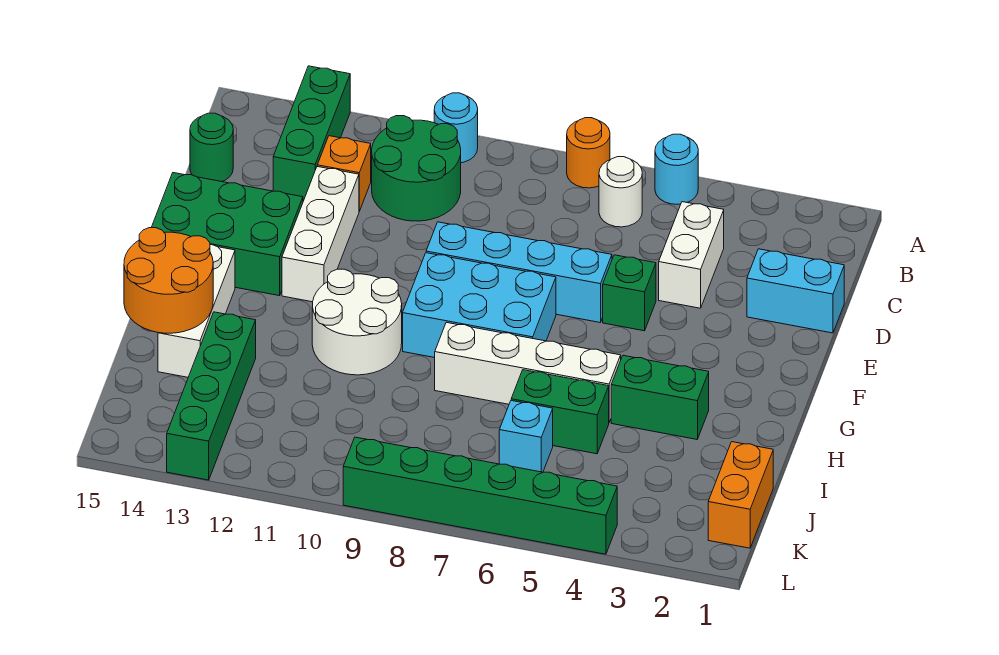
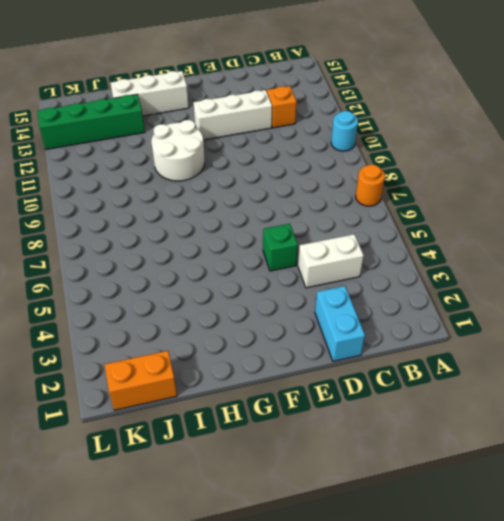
none -> cyan 1x1 round brick [655,134,698,204]
none -> green 1x3 brick [273,66,350,201]
none -> white 1x1 round brick [599,157,642,227]

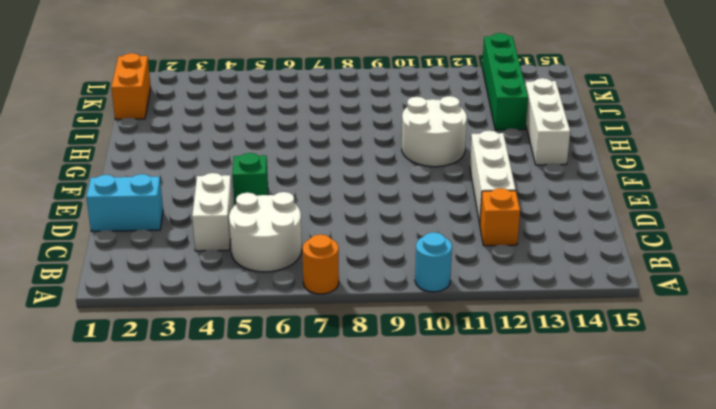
white 2x2 round brick [229,192,302,272] -> white 1x1 round brick [599,157,642,227]
none -> cyan 1x1 round brick [655,134,698,204]
none -> green 1x3 brick [273,66,350,201]
none -> green 2x2 round brick [372,116,461,221]

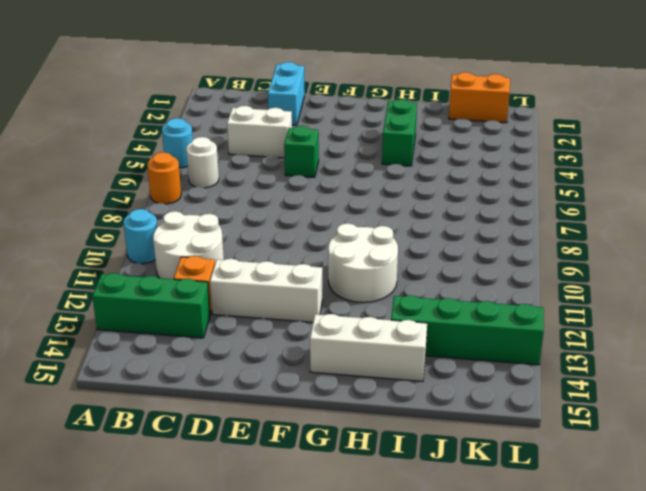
white 2x2 round brick [153,211,224,279] -> green 2x2 round brick [372,116,461,221]
none -> green 1x1 round brick [190,113,233,182]
none -> cyan 1x4 brick [426,222,612,322]
none -> green 2x3 brick [151,173,303,296]

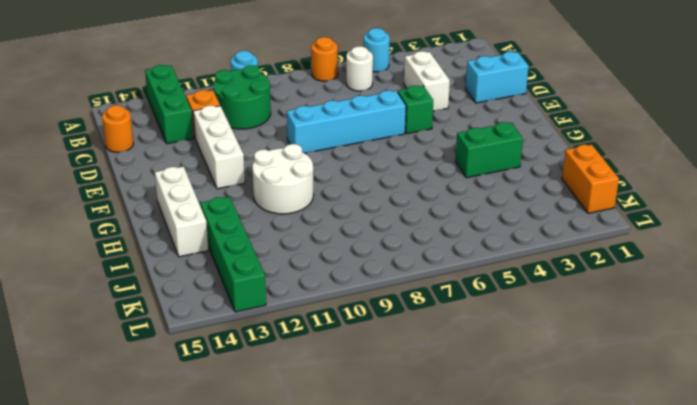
orange 1x1 round brick [102,105,133,152] -> green 1x1 round brick [190,113,233,182]
none -> green 2x3 brick [151,173,303,296]
none -> cyan 2x3 brick [403,253,556,358]
none -> white 1x4 brick [435,322,621,422]

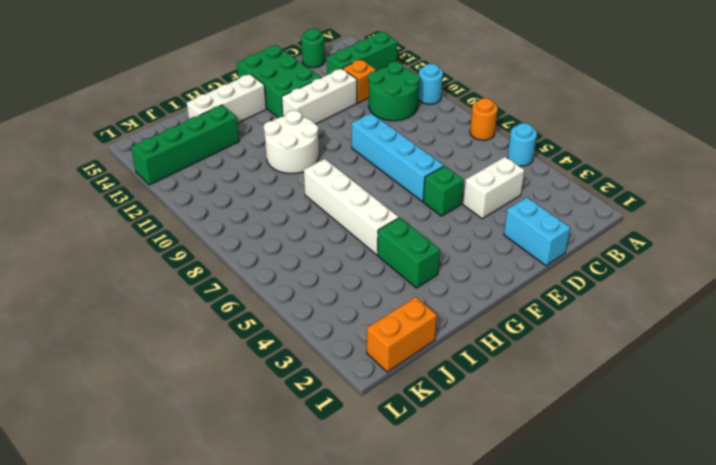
none -> white 1x1 round brick [599,157,642,227]
none -> cyan 2x3 brick [403,253,556,358]
none -> green 1x2 brick [511,370,609,454]

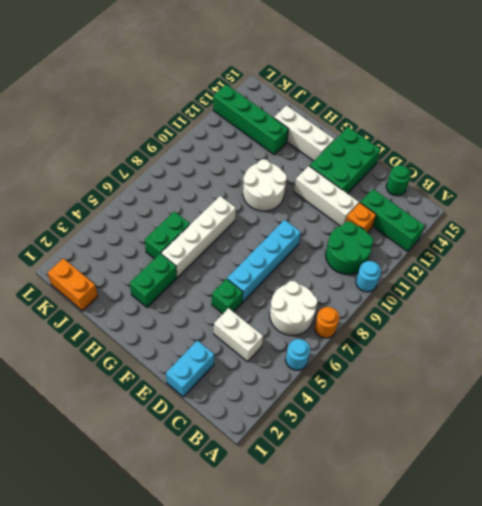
white 2x2 round brick [270,281,318,336] -> white 1x1 round brick [599,157,642,227]
none -> cyan 2x3 brick [403,253,556,358]
none -> cyan 1x1 brick [499,400,553,472]
none -> green 1x6 brick [343,437,617,554]

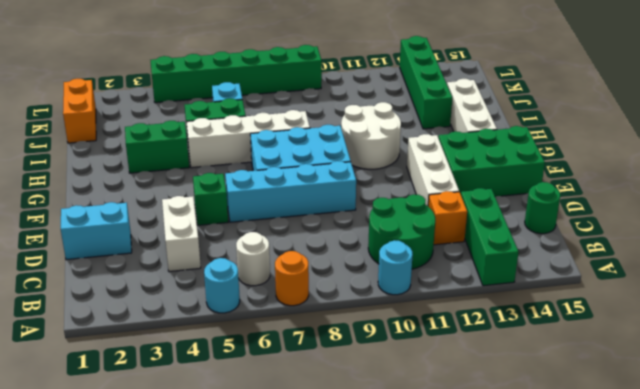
none -> orange 2x2 round brick [124,228,213,333]

